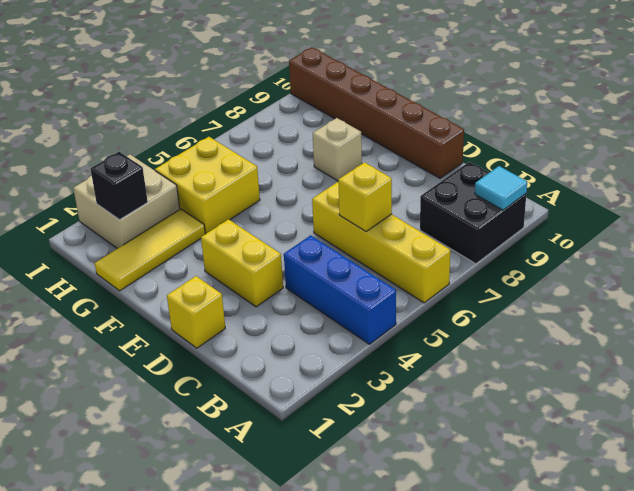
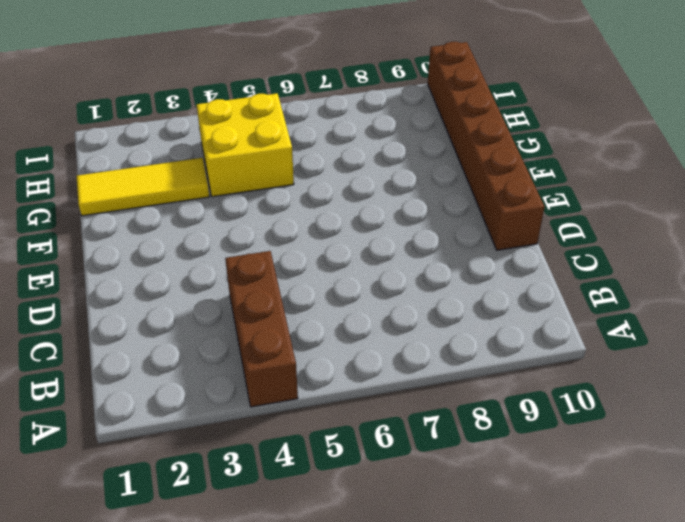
brown 1x3 brick [225,251,298,407] -> blue 1x3 brick [284,235,396,344]
none -> yellow 1x4 brick [312,182,450,303]
none -> black 2x2 brick [420,162,526,264]
none -> yellow 1x1 brick [167,276,225,348]

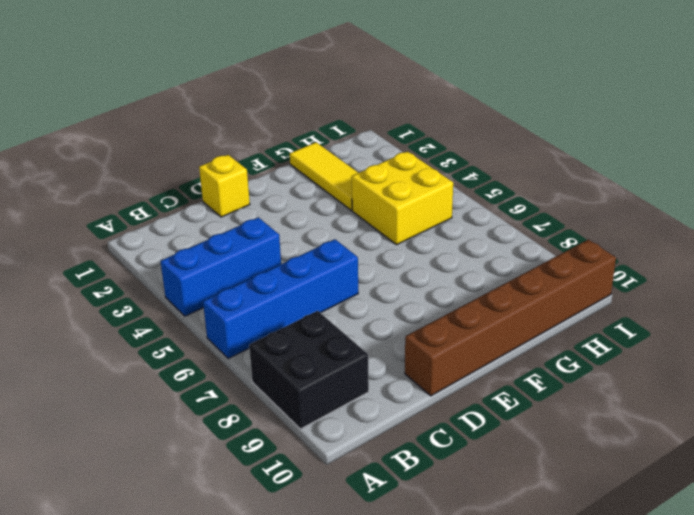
blue 1x4 brick [203,239,358,358] -> yellow 1x4 brick [312,182,450,303]
none -> yellow 1x2 brick [201,219,283,307]
none -> tan 1x1 brick [313,118,362,181]
none -> tan 2x2 brick [73,155,180,249]

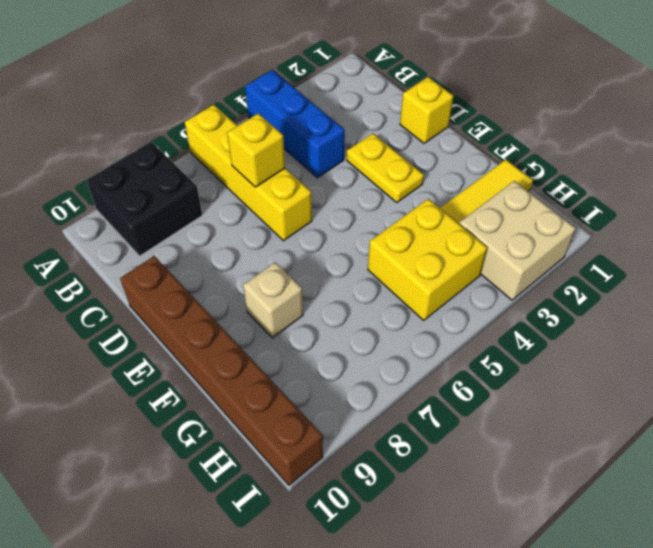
yellow 1x2 plate [347,134,424,202] -> yellow 1x2 brick [201,219,283,307]
none -> cyan 1x1 tile [475,166,527,210]
none -> black 1x1 brick [91,152,148,220]

